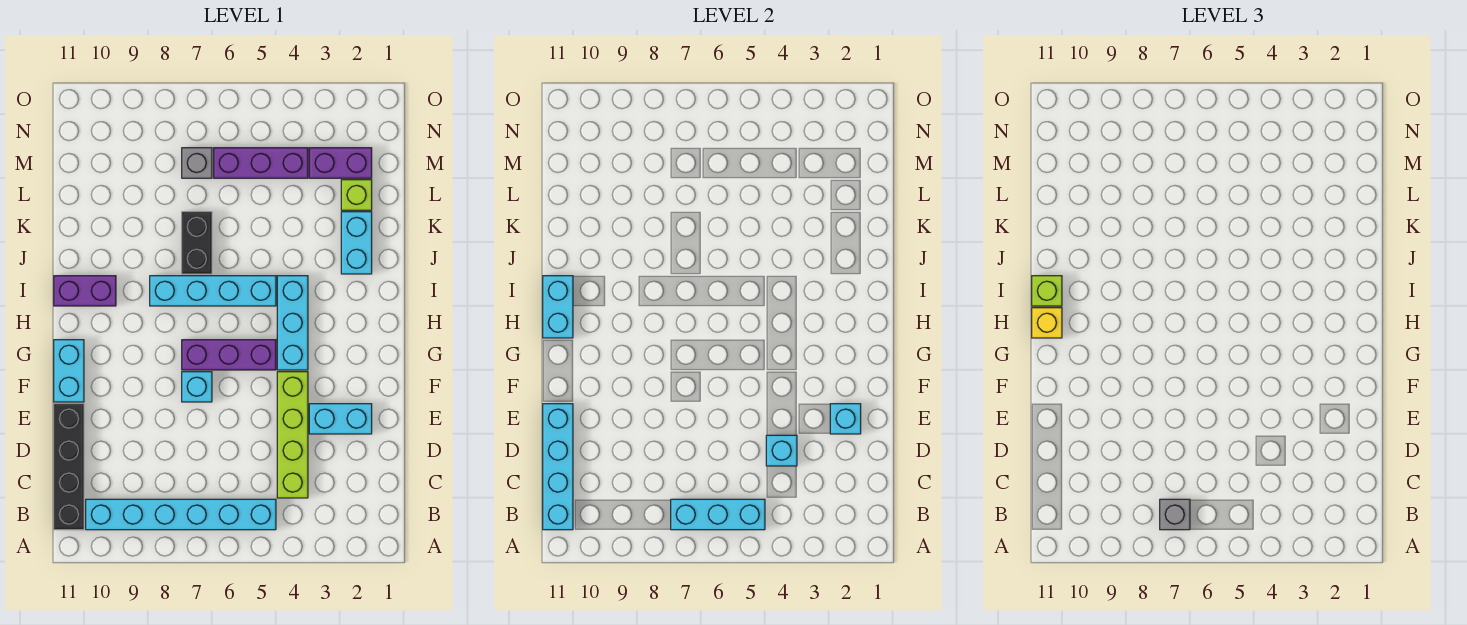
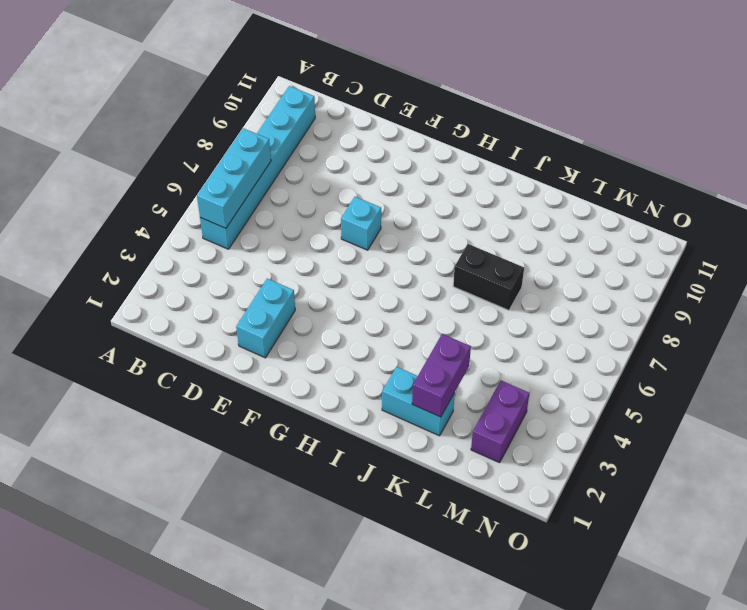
purple 1x2 brick [412,334,471,417] -> purple 1x2 brick moved to [54,276,116,306]
none -> black 1x4 brick [54,404,84,530]
none -> lime 1x4 brick [277,372,308,498]
none -> cyan 1x2 brick [54,340,84,402]

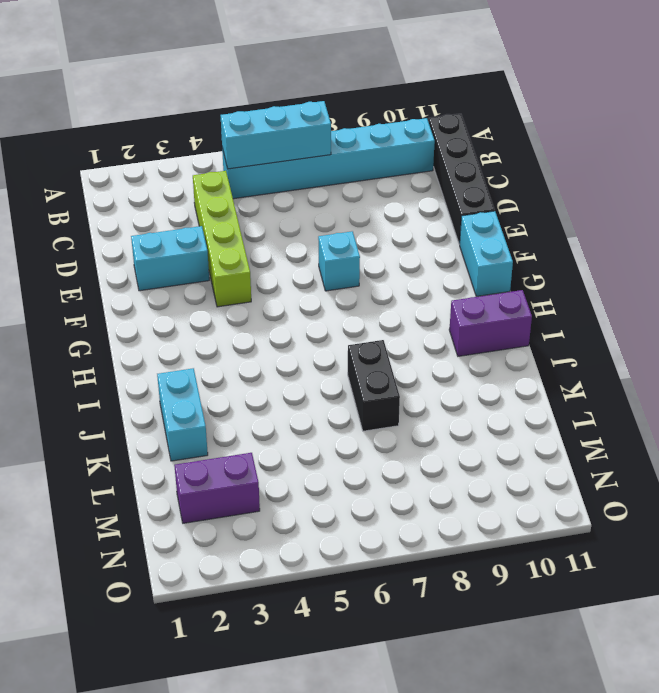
none -> cyan 1x3 brick [277,276,308,370]
none -> purple 1x3 brick [182,340,276,370]
none -> cyan 1x4 brick [150,276,276,306]

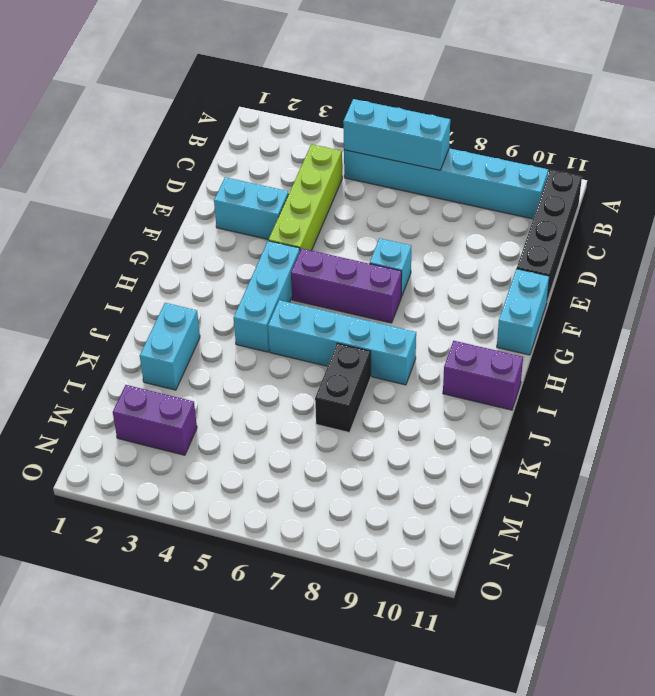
none -> lime 1x1 brick [341,180,372,210]
none -> purple 1x3 brick [214,148,308,178]
none -> grey 1x1 brick [182,148,212,178]

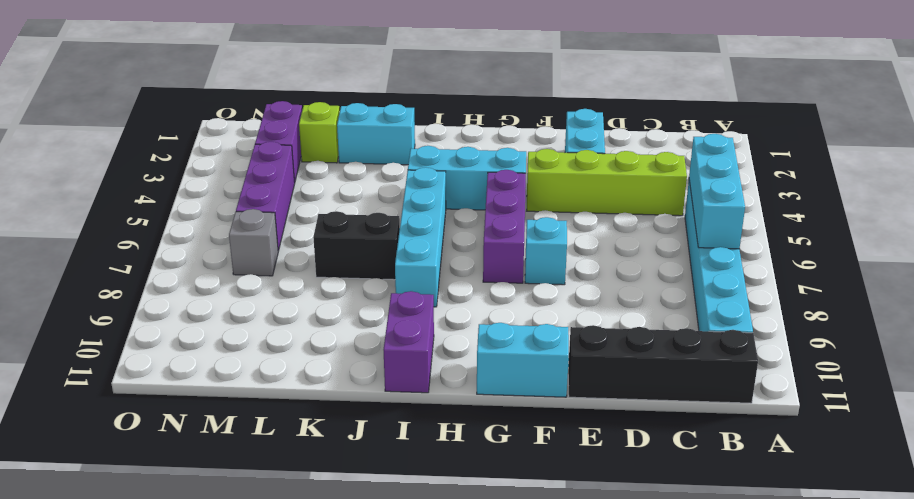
none -> cyan 1x4 brick [543,404,573,530]
none -> cyan 1x1 brick [766,435,797,466]
none -> cyan 1x1 brick [830,404,861,434]

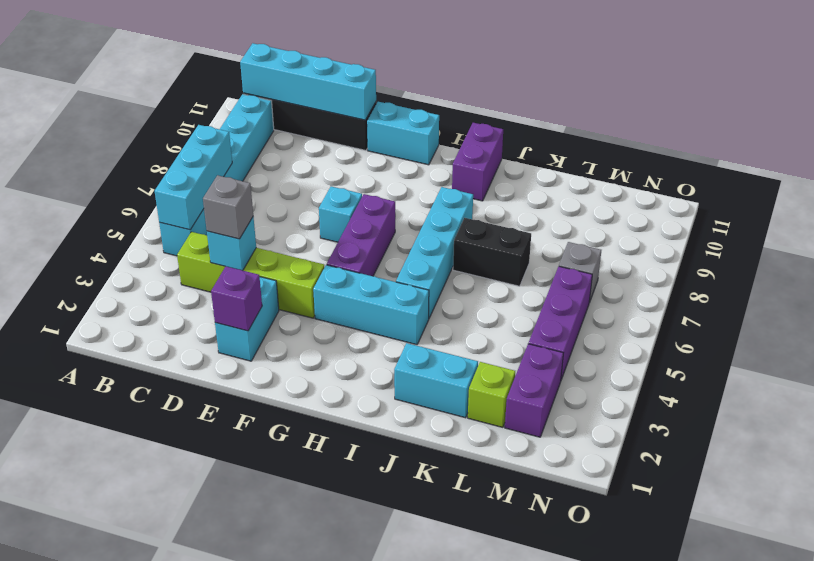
grey 1x1 brick [203,175,253,239] -> grey 1x1 brick moved to [1160,499,1190,530]
purple 1x1 brick [211,266,262,331] -> cyan 1x1 brick [830,404,861,434]
none -> cyan 1x2 brick [543,276,573,338]
none -> yellow 1x1 brick [1032,308,1062,338]
none -> lime 1x1 brick [1032,276,1062,306]

